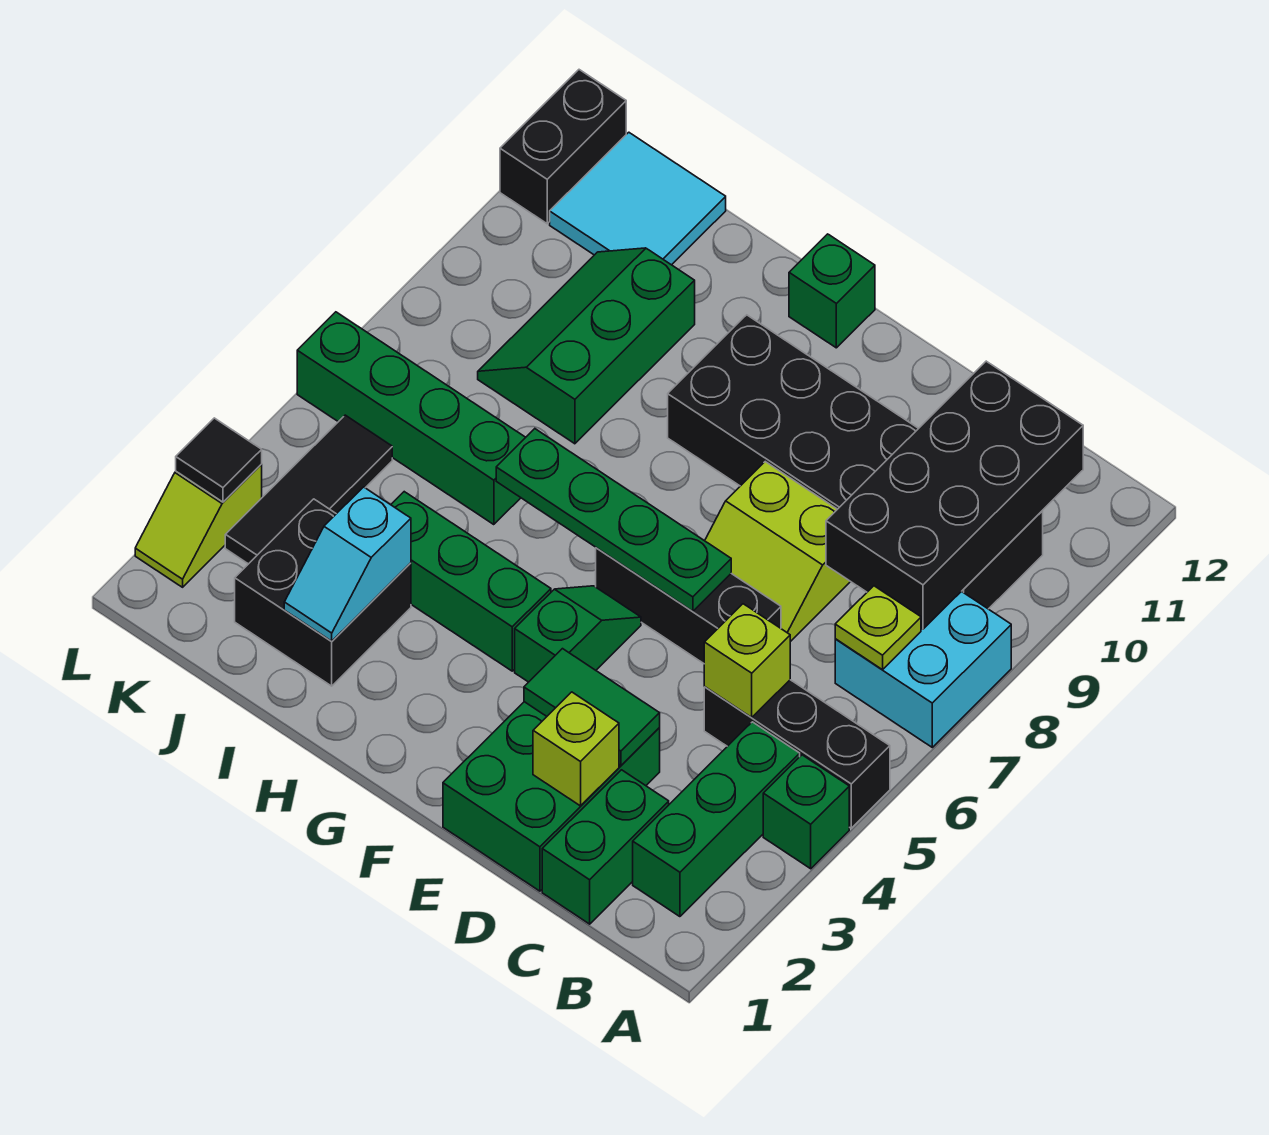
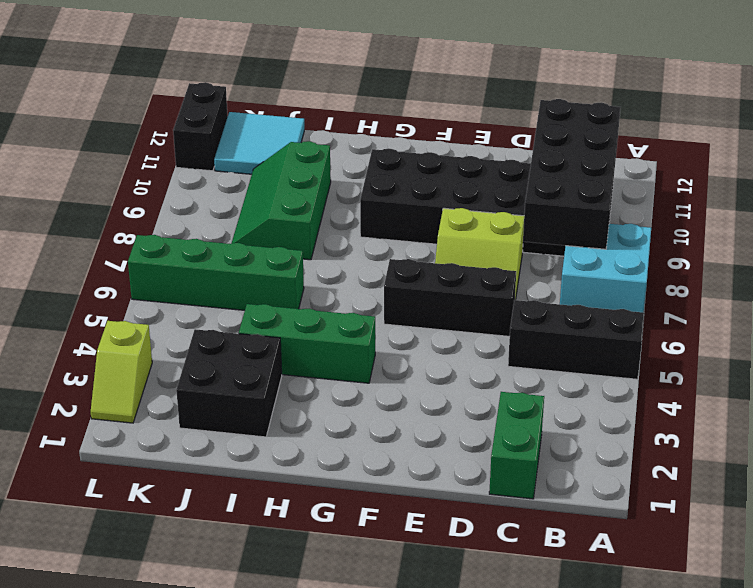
none -> green 1x1 brick [763,755,849,869]
none -> green 1x3 brick [633,722,800,917]
none -> green 2x3 brick [443,702,660,891]

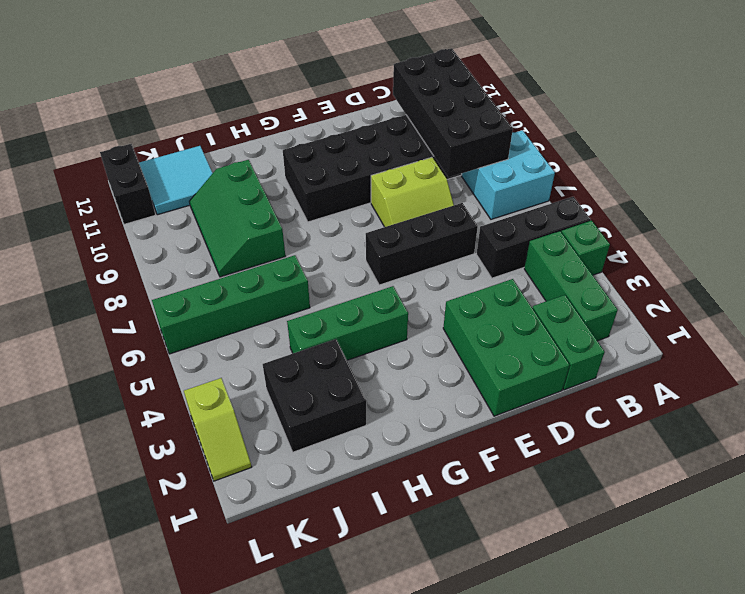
none -> green 1x2 slope [515,586,641,682]
none -> green 1x1 brick [789,234,875,348]
none -> black 1x3 tile [225,415,392,564]

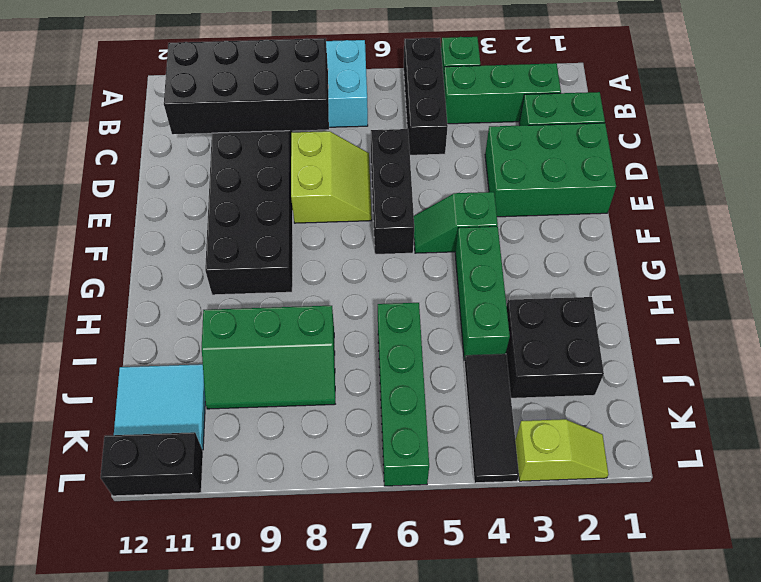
black 1x3 tile [464,354,519,483] -> black 1x3 tile turned to [225,415,392,564]
none -> green 1x1 brick [789,234,875,348]
none -> lime 1x1 plate [835,586,921,670]
none -> lime 1x1 brick [704,604,790,718]

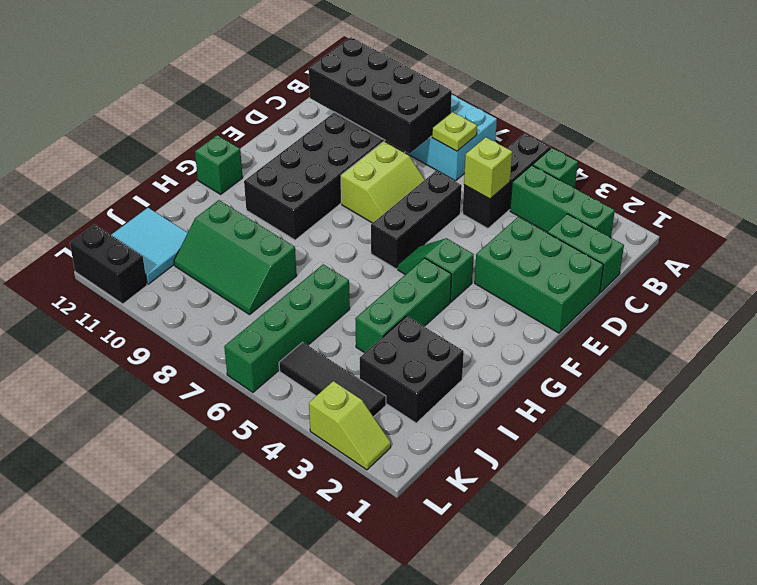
none -> lime 1x1 brick [533,692,619,806]
none -> green 1x2 tile [524,649,660,765]
none -> green 1x4 plate [496,429,731,611]

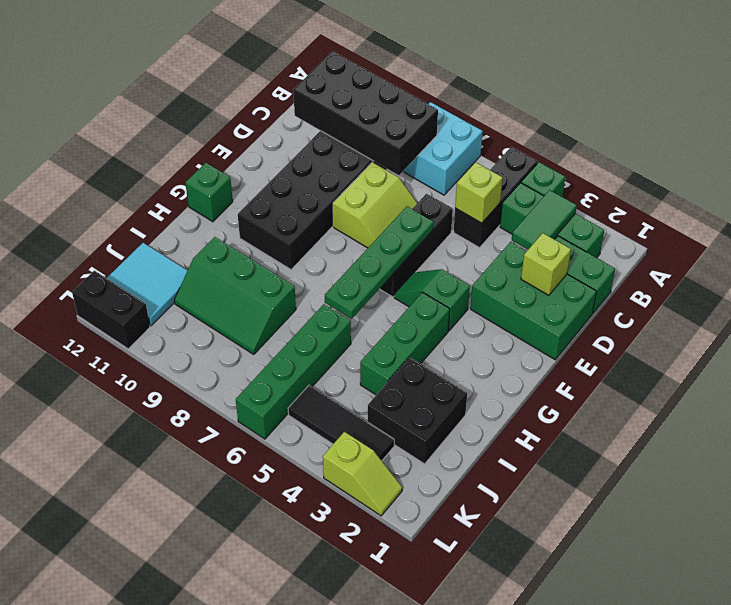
green 1x2 tile [512,190,577,249] -> green 1x2 tile moved to [524,649,660,765]
none -> lime 1x1 plate [835,586,921,670]
none -> cyan 1x2 slope [284,487,411,641]
none -> black 1x1 tile [176,418,262,502]

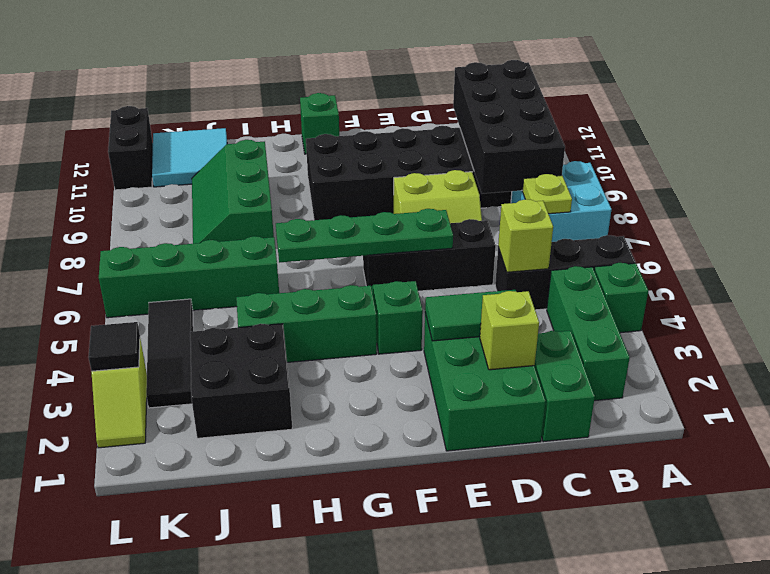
none -> cyan 1x2 slope [284,487,411,641]

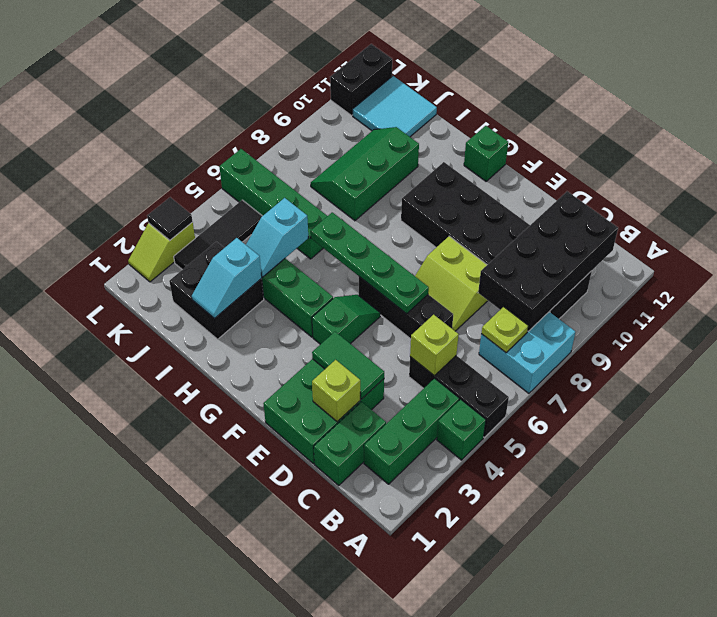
cyan 1x2 slope [246,198,308,277] -> none

